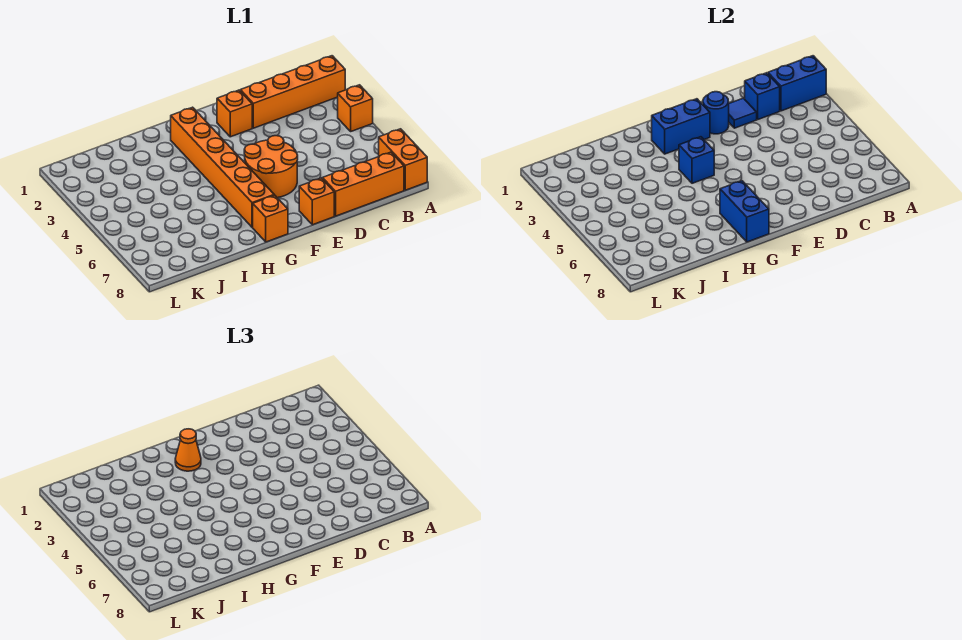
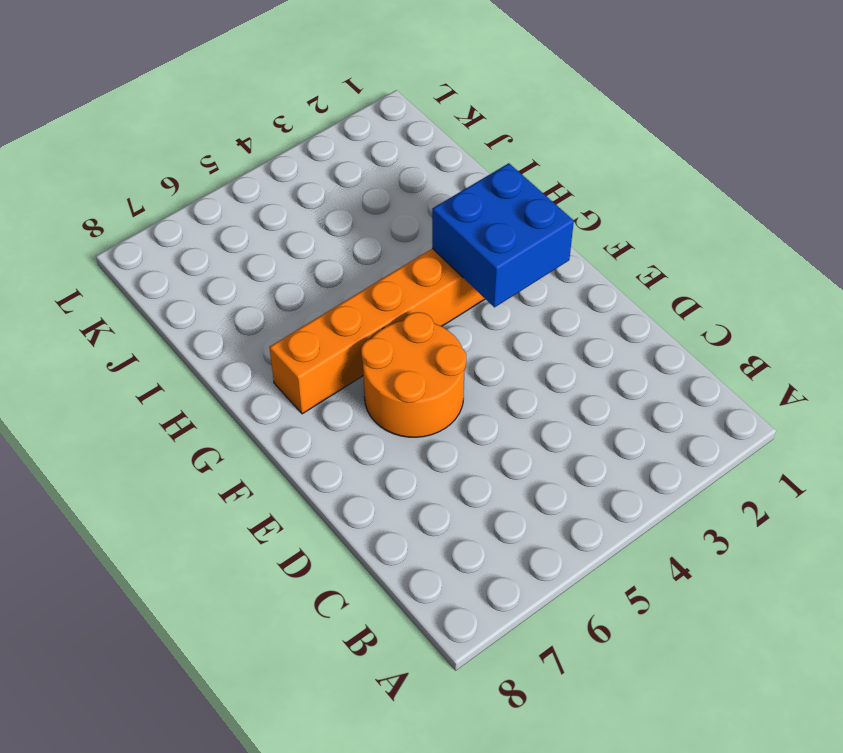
blue 2x2 brick [432,163,574,307] -> blue 1x2 brick [652,99,710,154]
none -> orange 1x4 brick [240,56,345,128]
none -> orange 1x1 brick [338,85,373,131]
none -> orange 1x2 brick [379,129,427,190]

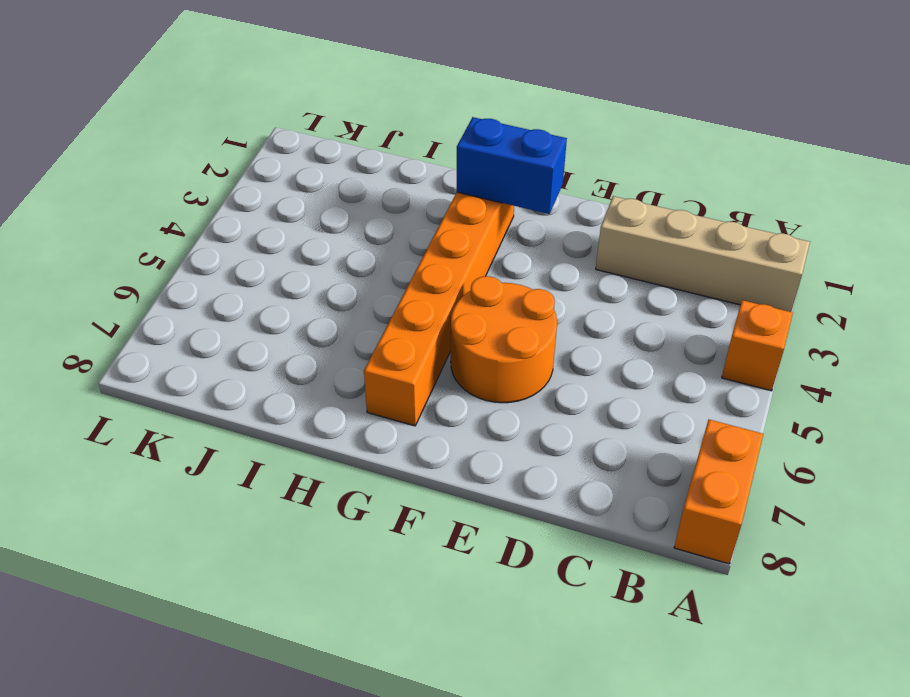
tan 1x4 brick [596,196,810,312] -> orange 1x4 brick [240,56,345,128]
none -> orange 1x3 brick [323,152,404,216]
none -> orange 1x1 brick [217,90,252,137]
none -> orange 1x1 brick [299,178,334,225]

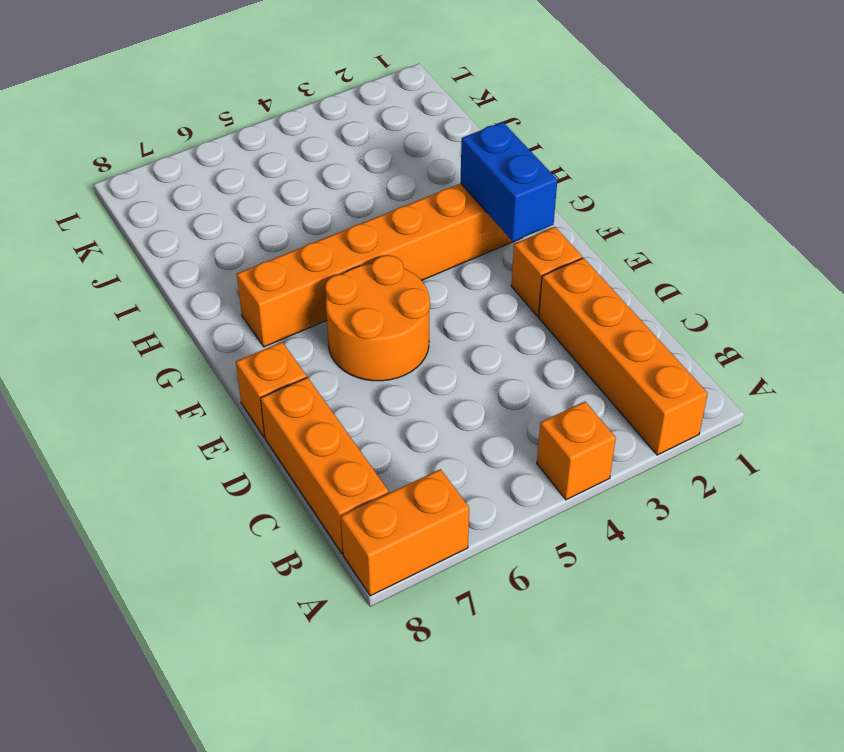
none -> orange 1x1 brick [253,195,288,242]
none -> blue 1x2 brick [768,56,826,111]
none -> blue 1x1 brick [745,73,780,119]

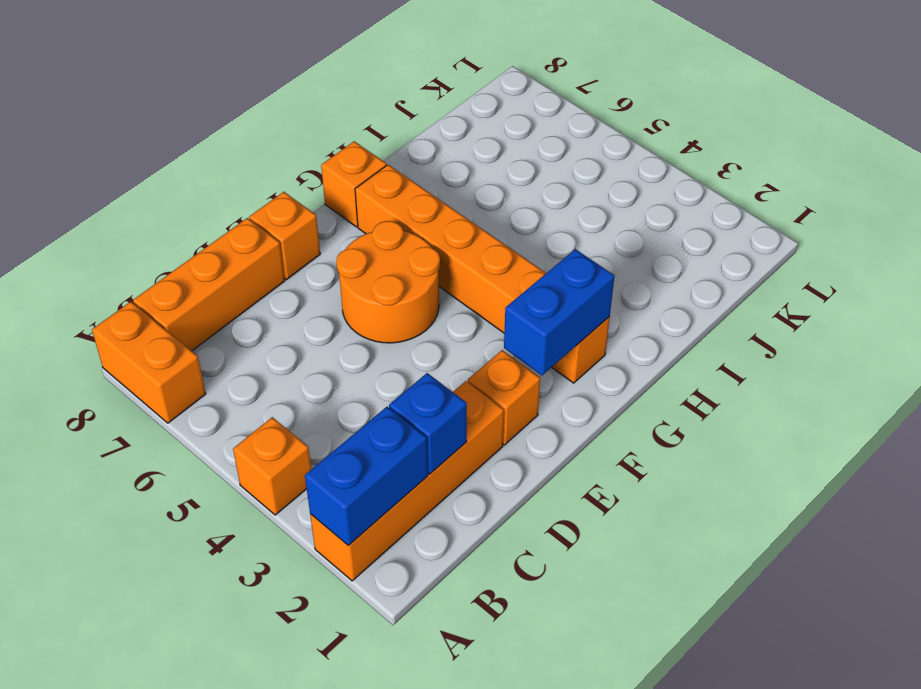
none -> blue 1x1 tile [729,98,757,128]
none -> blue 1x1 round brick [703,92,729,134]
none -> blue 1x1 brick [679,137,714,183]

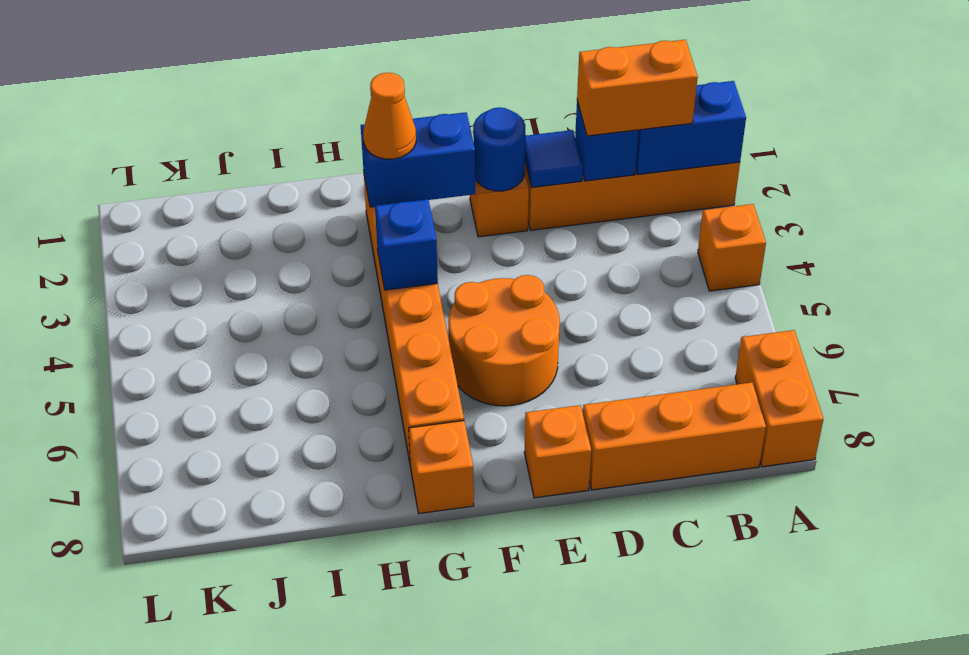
orange 1x2 brick [577,40,698,136] -> none
none -> blue 1x2 brick [720,181,769,242]

